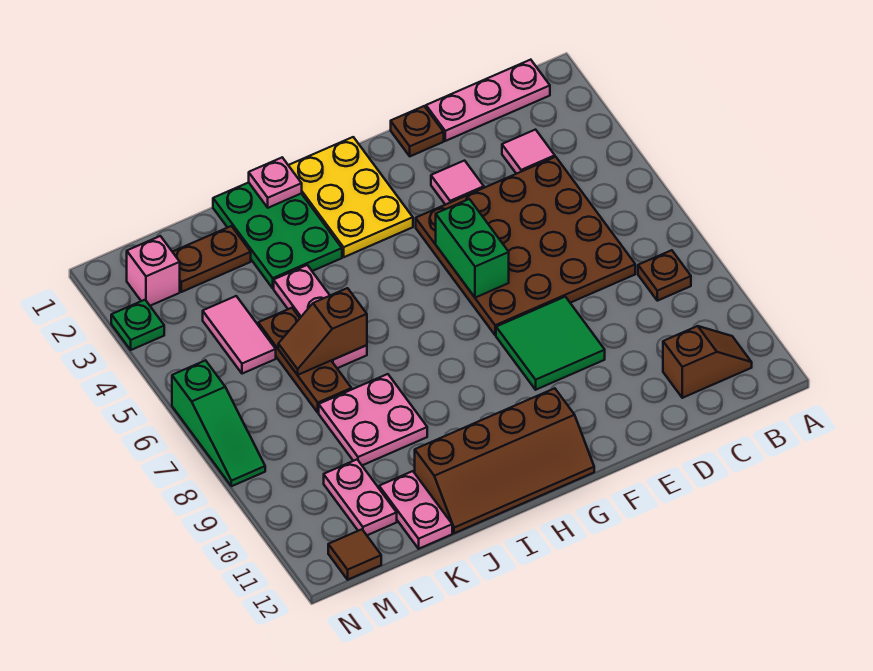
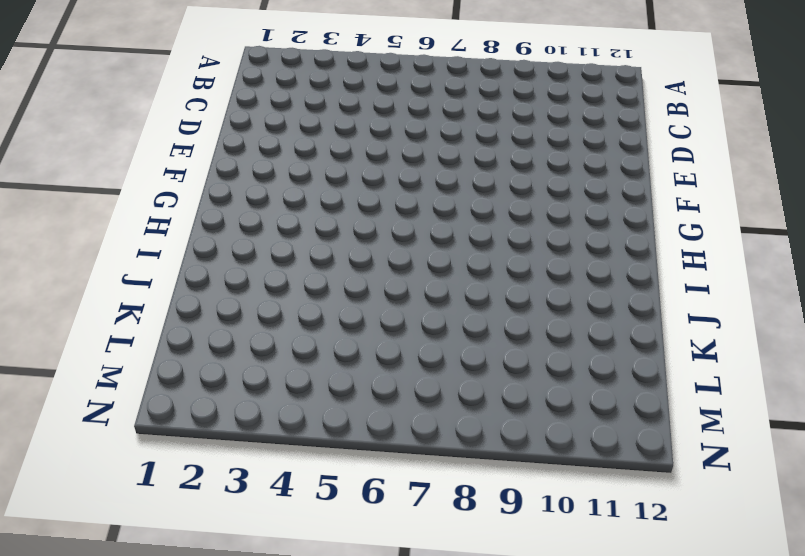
none -> pink 1x3 plate [426,60,550,141]
none -> brown 1x1 plate [638,250,691,301]
none -> brown 1x2 slope [663,326,752,398]

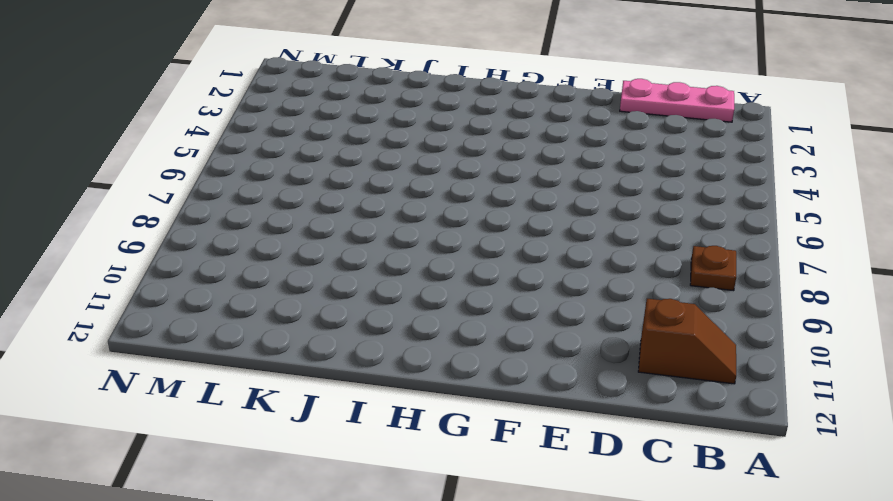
none -> pink 1x1 tile [502,130,555,174]
none -> brown 4x4 plate [416,157,635,335]
none -> brown 1x1 plate [391,106,444,156]

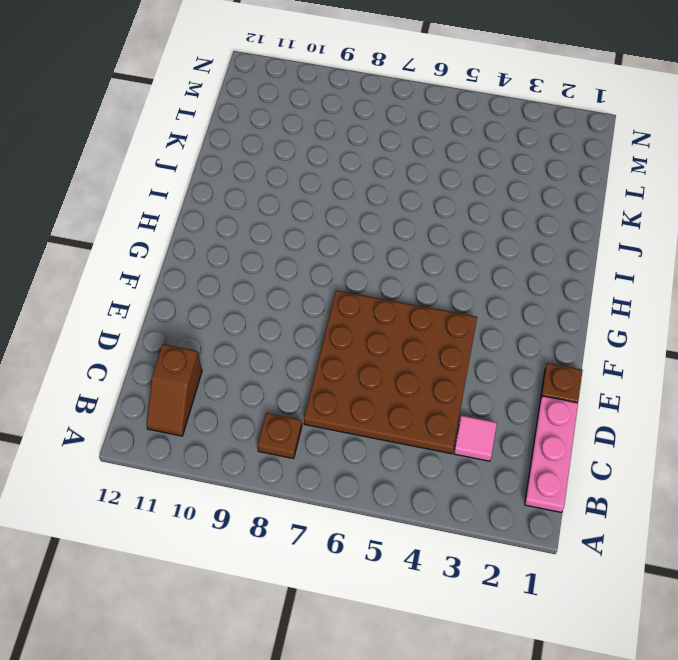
none -> pink 1x1 tile [431,161,484,205]
none -> green 2x2 tile [496,297,605,390]
none -> yellow 2x3 plate [288,137,413,257]

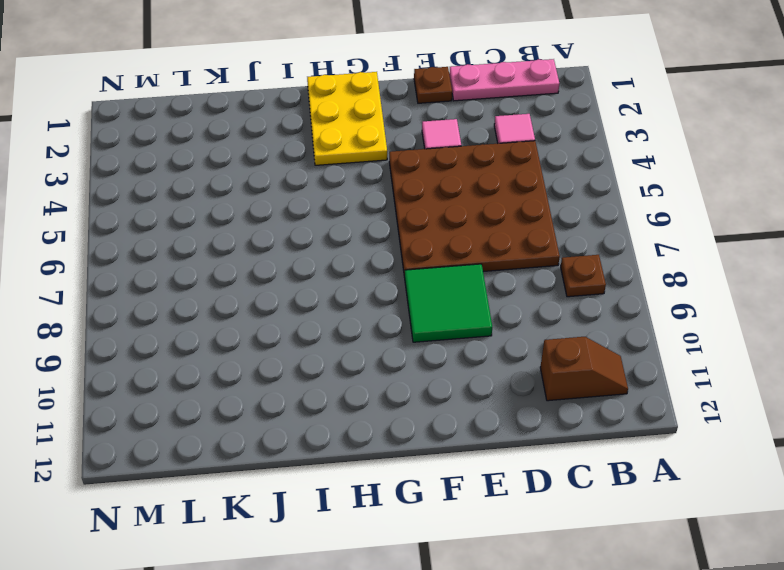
none -> brown 2x4 slope [415,388,594,533]
none -> green 2x3 plate [213,182,342,288]
none -> pink 1x3 plate [274,265,367,368]

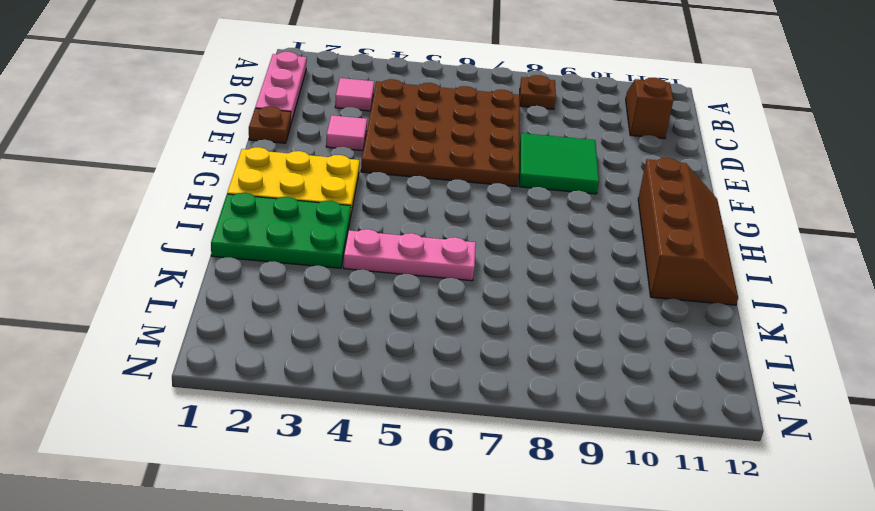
none -> pink 2x2 plate [319,374,427,465]
none -> brown 1x2 plate [173,226,251,292]
none -> brown 1x3 plate [258,308,352,413]

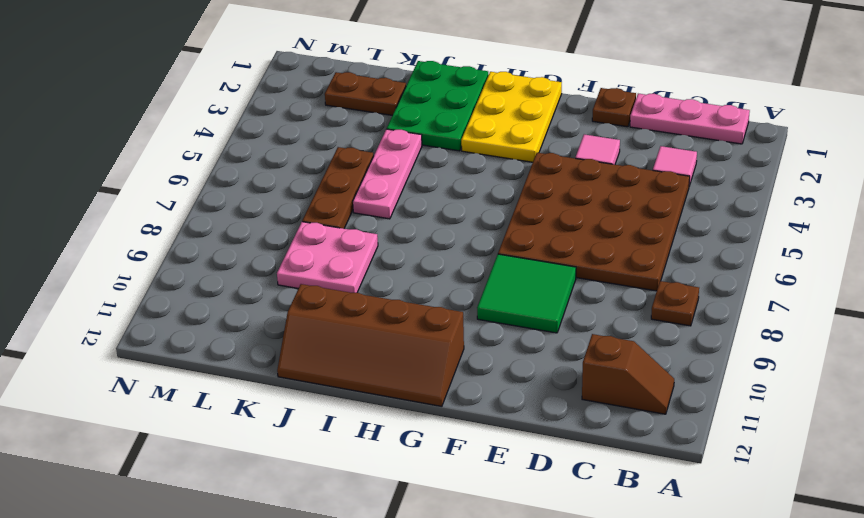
none -> pink 1x2 plate [379,471,452,549]
none -> pink 1x2 tile [203,296,276,374]
none -> pink 1x2 plate [324,460,397,535]

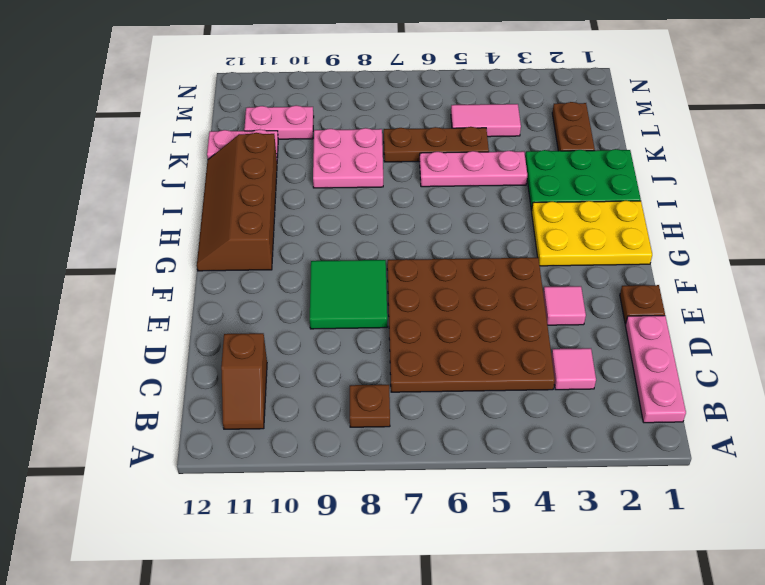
none -> pink 1x1 brick [127,236,180,306]
none -> brown 1x1 tile [328,529,381,580]
none -> green 1x1 plate [111,300,164,350]

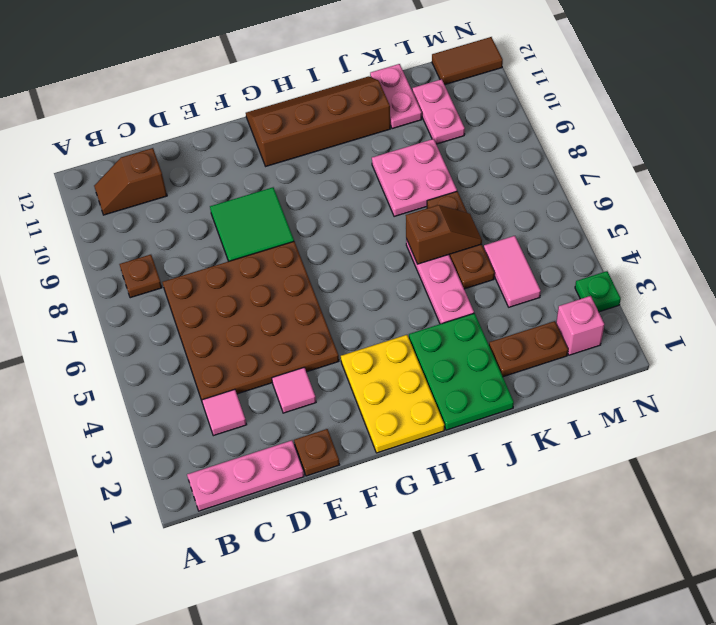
brown 1x2 tile [432,37,503,85] -> brown 1x1 tile [328,529,381,580]
none -> green 1x3 slope [172,360,265,486]
none -> green 1x2 brick [436,199,509,298]
none -> pink 1x1 plate [249,158,302,208]

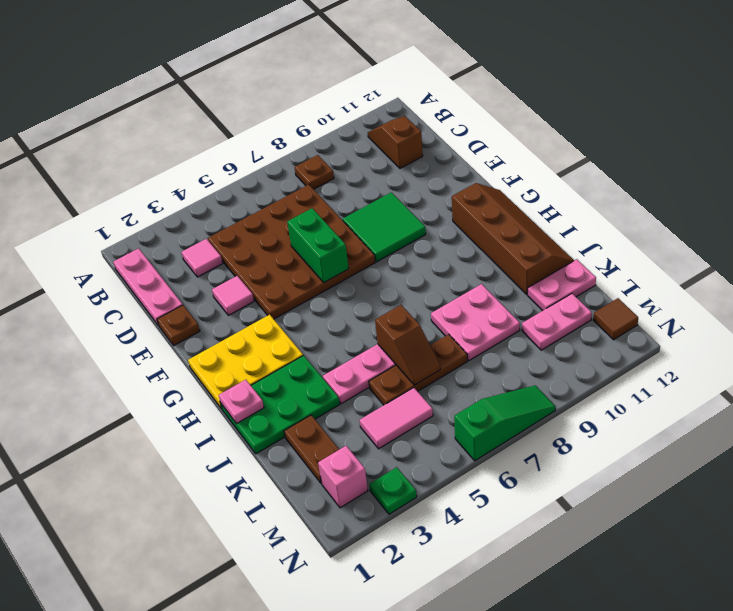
green 1x2 brick [287,208,349,282] -> green 1x2 brick turned to [436,199,509,298]

